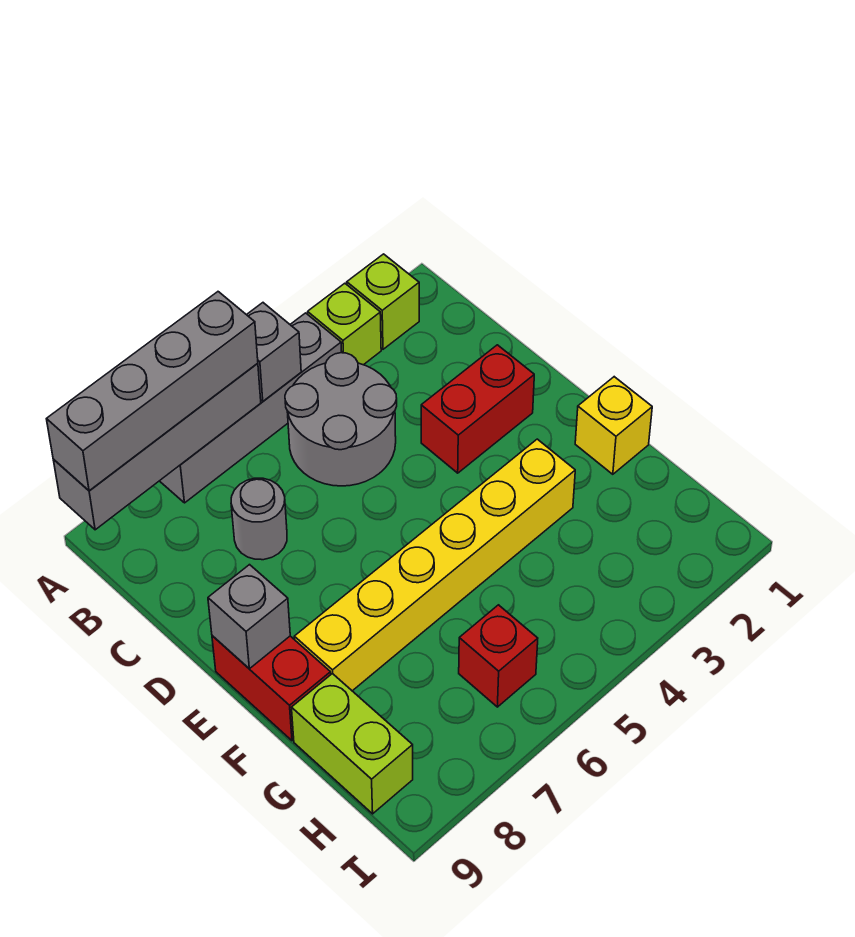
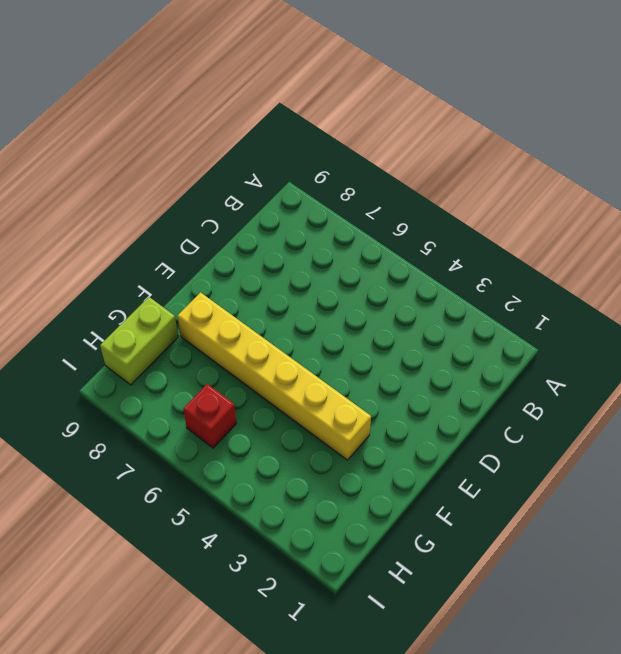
none -> lime 1x1 brick [347,254,419,349]
none -> lime 1x1 brick [308,283,381,365]
none -> grey 1x4 brick [160,313,342,503]

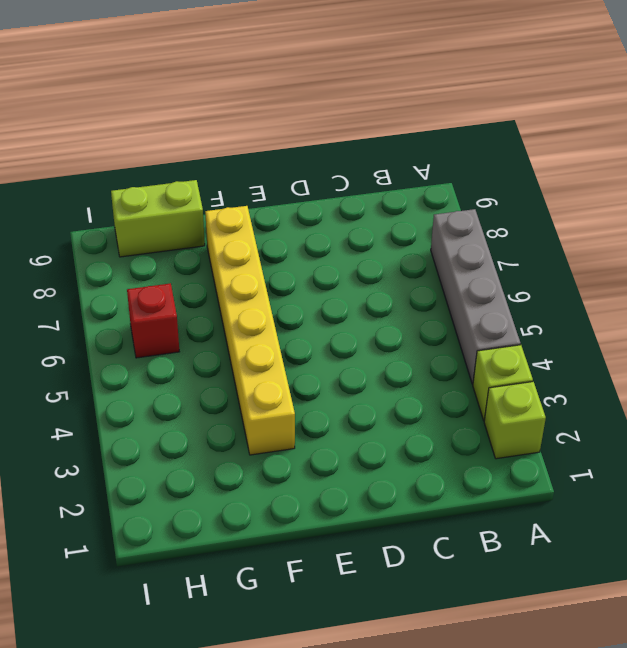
none -> grey 2x2 round brick [285,353,397,486]
none -> grey 1x1 round brick [231,478,287,560]
none -> red 1x2 brick [421,345,534,473]

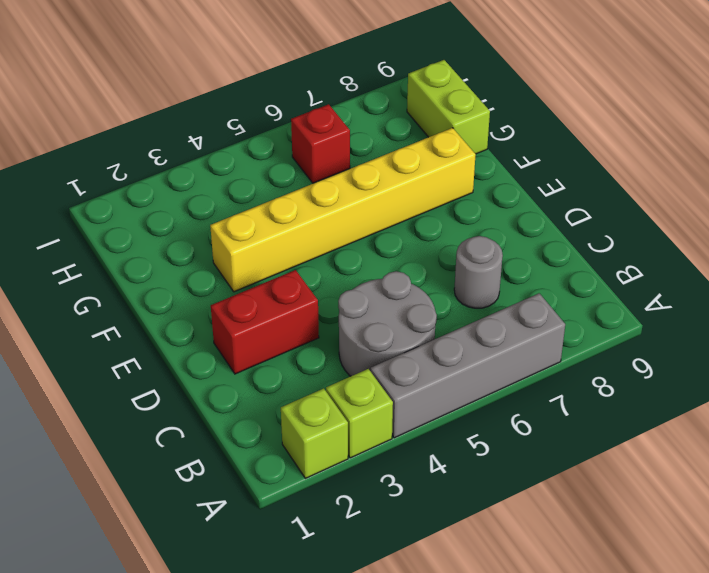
none -> red 1x2 brick [212,636,331,741]
none -> yellow 1x1 brick [575,377,652,474]
none -> grey 1x1 brick [247,303,301,401]

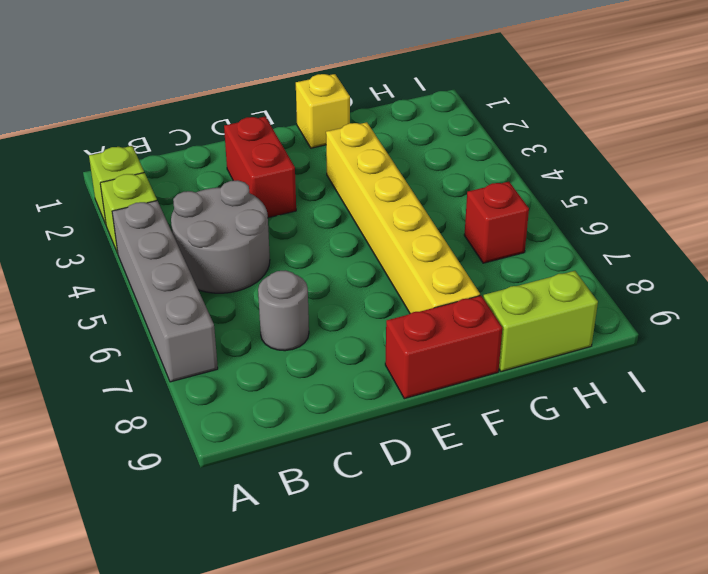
none -> grey 1x1 brick [247,303,301,401]
none -> grey 1x4 brick [53,363,261,530]
none -> grey 1x1 brick [208,565,290,669]

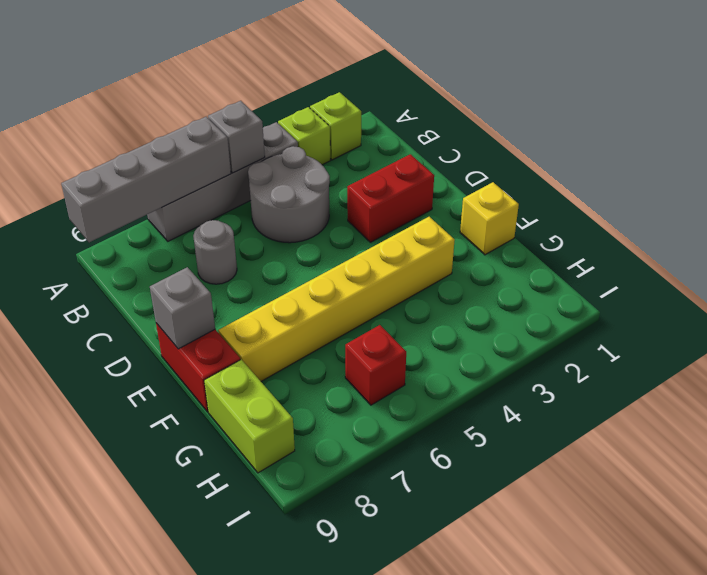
none -> grey 1x4 brick [46,292,258,491]

